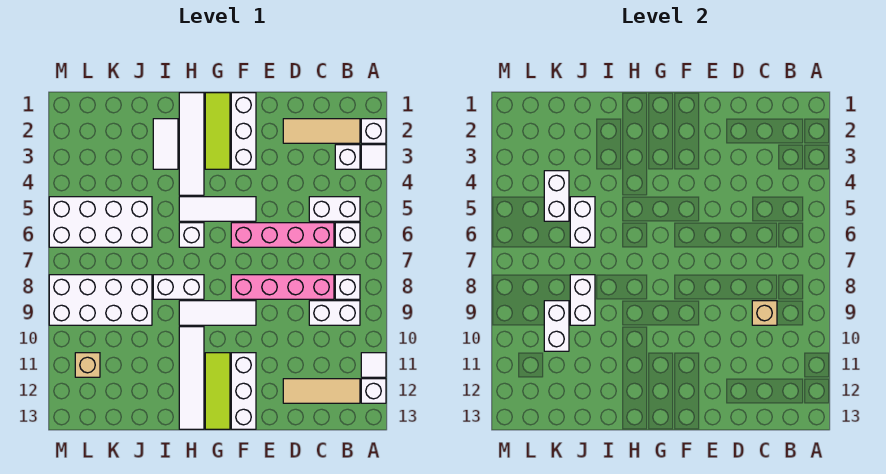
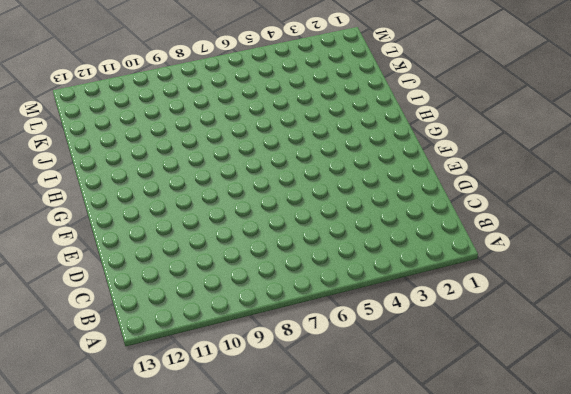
none -> white 1x1 brick [361,119,386,143]
none -> white 1x1 tile [361,145,386,169]
none -> white 1x1 tile [361,353,386,377]
none -> white 1x1 brick [361,379,386,403]

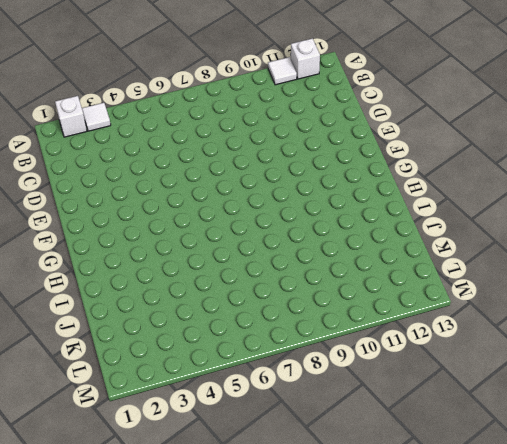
none -> tan 1x3 tile [283,119,360,143]
none -> white 1x1 brick [335,145,360,169]
none -> white 1x2 brick [309,197,360,221]
none -> white 1x1 brick [335,223,360,247]

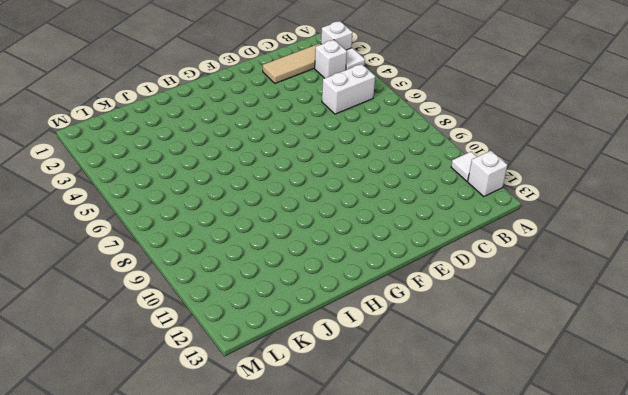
none -> white 1x1 brick [335,223,360,247]
none -> white 1x1 brick [335,275,360,299]
none -> white 1x2 brick [309,301,360,325]
none -> tan 1x3 tile [283,379,360,403]

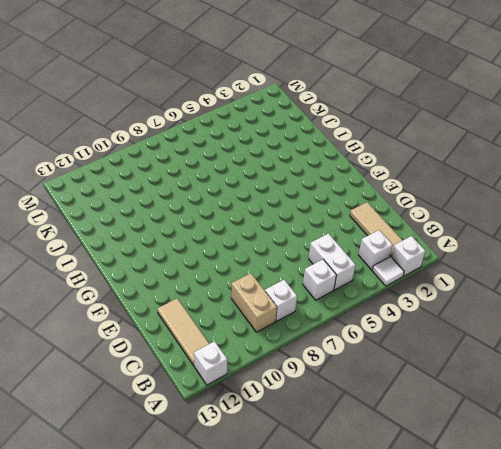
tan 1x2 brick [231,273,277,332] -> white 1x2 brick [309,301,360,325]
none -> white 1x1 tile [361,353,386,377]
none -> pink 1x4 brick [231,223,334,247]
none -> pink 1x4 brick [231,275,334,299]
none -> white 1x3 brick [231,93,256,169]

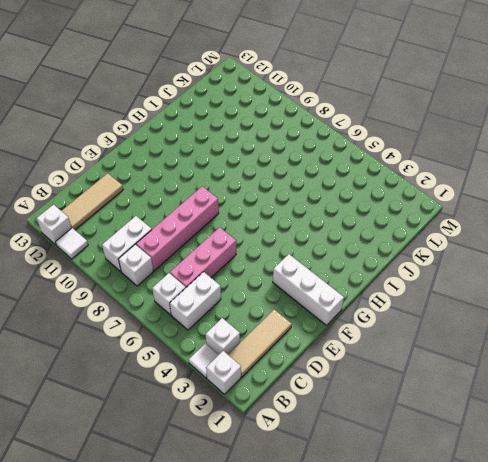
pink 1x3 brick [170,227,236,287] -> pink 1x4 brick [231,223,334,247]
none -> white 1x3 tile [179,197,256,221]
none -> white 1x3 tile [179,301,256,325]
none -> white 1x3 brick [231,353,256,429]
none -> lime 1x3 tile [205,93,230,169]

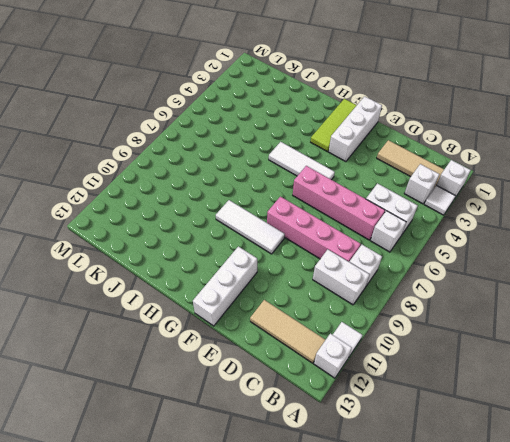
none -> lime 1x3 tile [205,353,230,429]
none -> white 1x4 tile [179,93,204,195]
none -> white 1x1 brick [179,223,204,247]
none -> white 1x2 brick [153,275,204,299]

